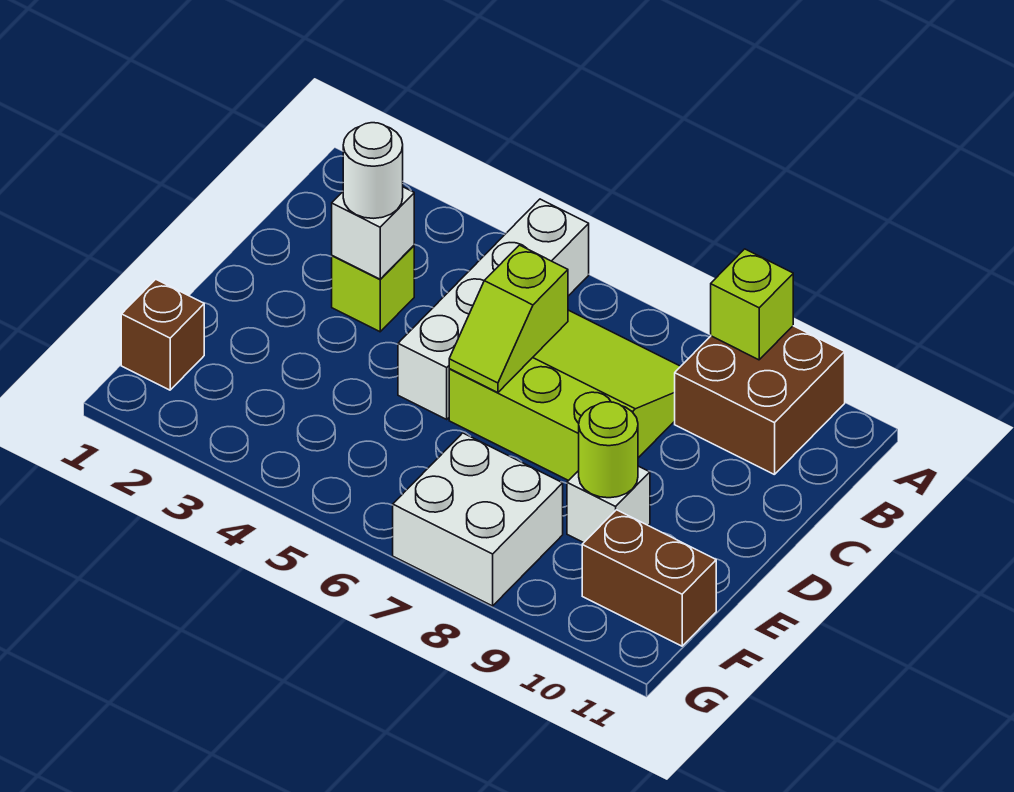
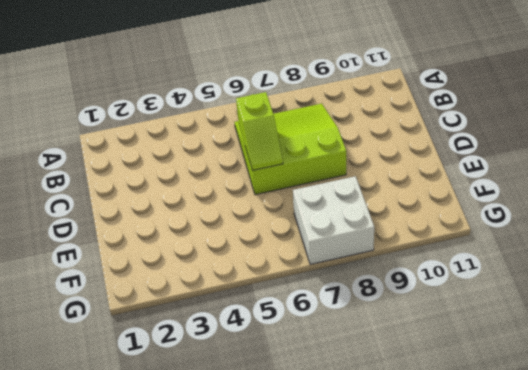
none -> white 1x4 brick [398,199,589,419]
none -> brown 2x2 brick [675,326,845,475]
none -> lime 1x1 brick [332,246,414,332]

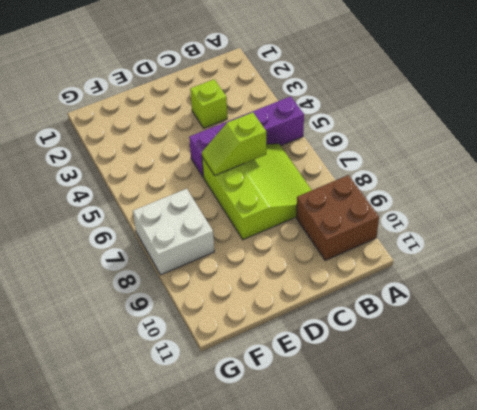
purple 1x4 brick [189,96,304,177] -> white 1x4 brick [398,199,589,419]
none -> white 1x1 brick [567,466,650,543]
none -> brown 1x1 brick [121,279,204,390]
none -> brown 1x2 brick [582,510,716,646]

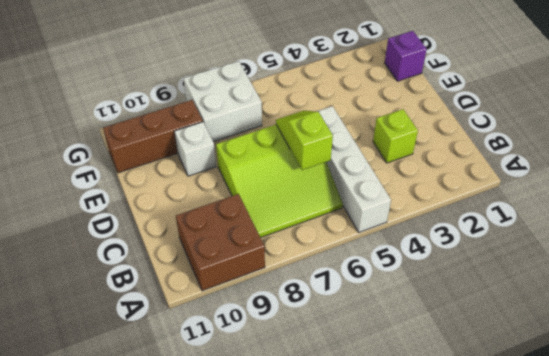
purple 1x1 brick [385,31,427,81] -> brown 1x1 brick [121,279,204,390]
brown 1x3 brick [103,100,203,173] -> brown 1x2 brick [582,510,716,646]
none -> lime 1x1 brick [711,249,793,360]
none -> white 1x1 brick [332,187,414,279]
none -> lime 1x1 round brick [579,402,638,498]

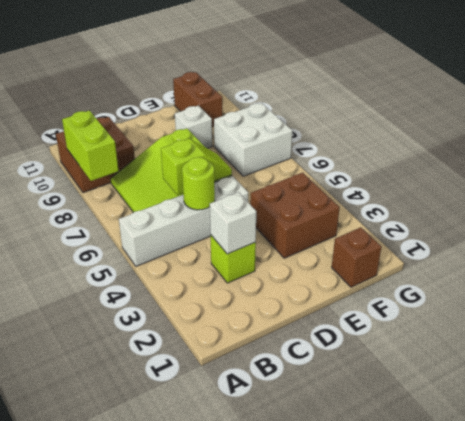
lime 1x2 brick [62,111,118,181] -> lime 1x1 brick [711,249,793,360]
lime 1x1 round brick [182,157,215,210] -> lime 1x1 round brick moved to [579,402,638,498]
brown 2x2 brick [250,172,340,258] -> none
none -> white 1x1 round brick [343,123,403,218]

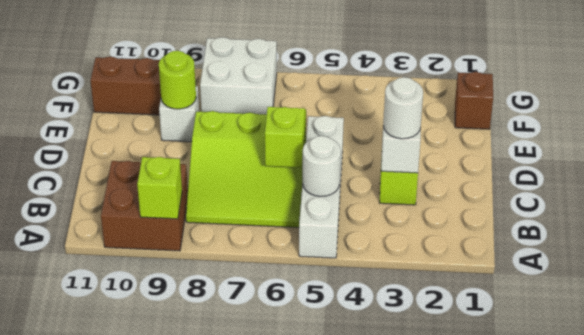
white 1x1 round brick [303,136,341,196] -> none

